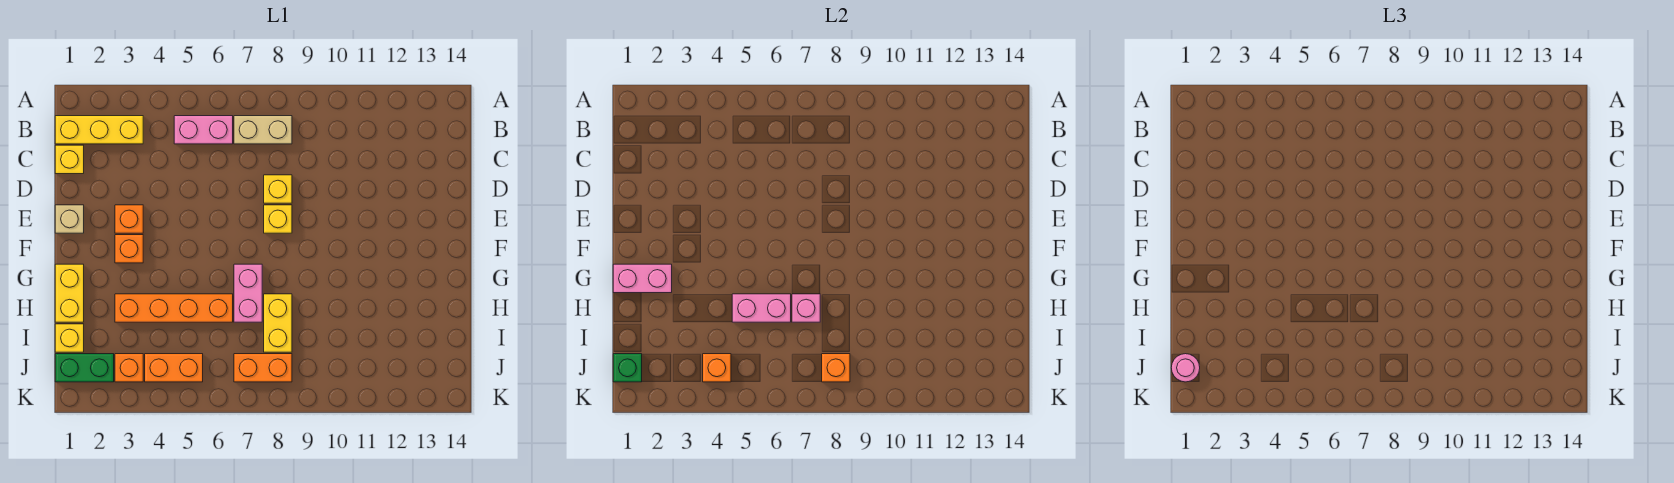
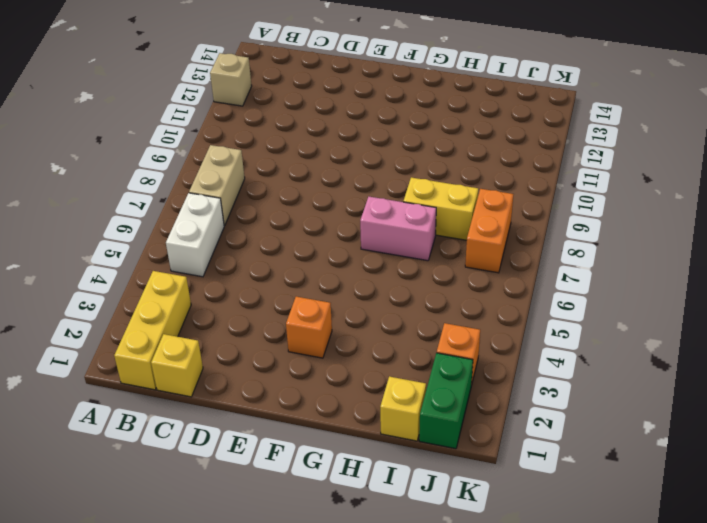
tan 1x1 brick [210,53,252,106] -> tan 1x1 brick moved to [55,205,84,233]
white 1x2 brick [166,193,224,277] -> pink 1x2 brick [174,116,233,144]
none -> yellow 1x1 brick [264,175,292,203]
none -> orange 1x1 brick [115,205,143,233]
none -> yellow 1x1 brick [264,205,292,233]

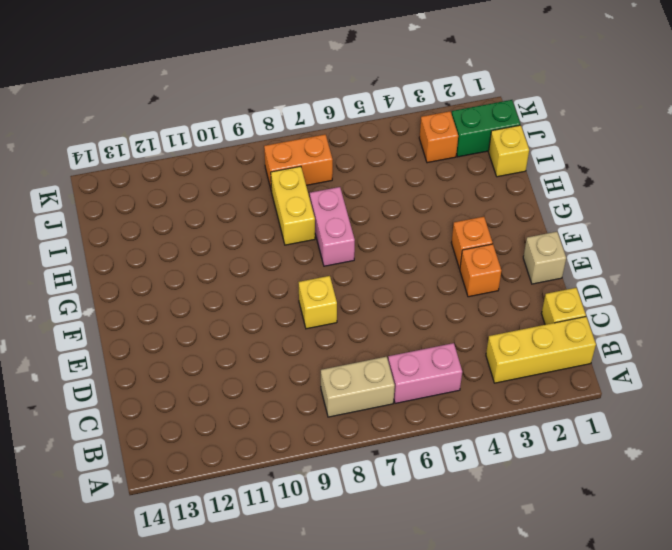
none -> yellow 1x1 brick [264,175,292,203]
none -> yellow 1x2 brick [55,264,84,322]
none -> orange 1x4 brick [115,294,233,322]

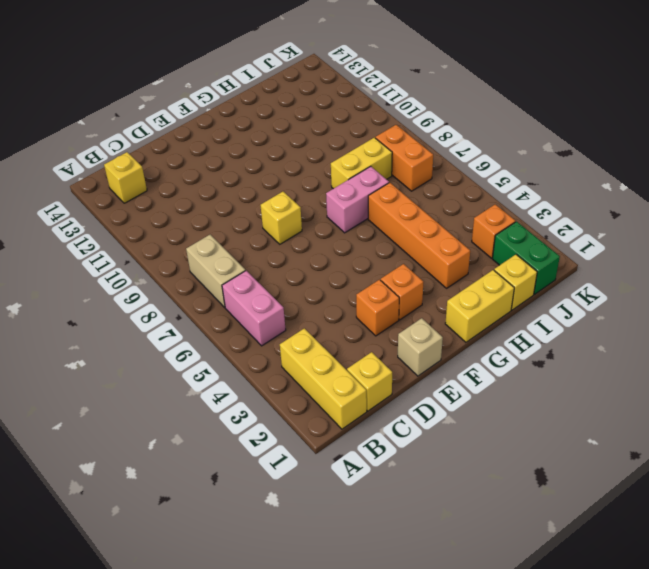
yellow 1x1 brick [104,152,147,203] -> yellow 1x1 brick moved to [264,175,292,203]
none -> orange 1x2 brick [145,354,203,382]
none -> pink 1x2 brick [613,264,672,293]
none -> pink 1x2 brick [732,294,791,322]

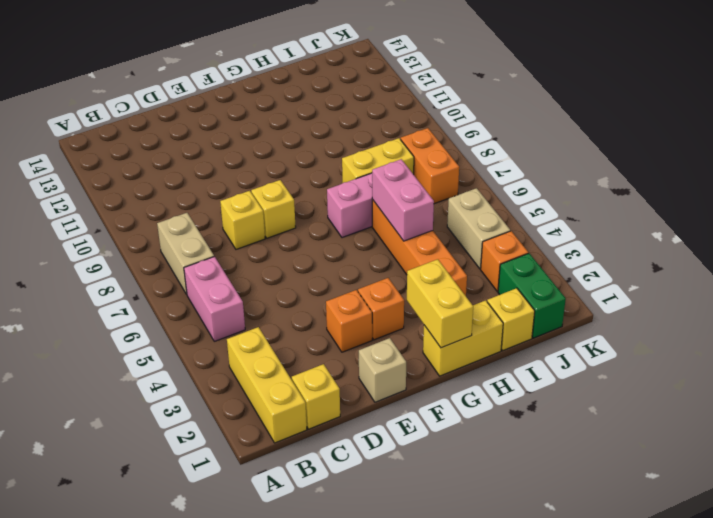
yellow 1x2 brick [407,259,473,348] -> pink 1x2 brick [613,264,672,293]
tan 1x2 brick [447,188,510,269] -> orange 1x2 brick [145,354,203,382]
none -> pink 1x1 brick [792,294,820,322]
none -> green 1x1 brick [613,354,642,382]
none -> orange 1x1 brick [703,354,731,382]

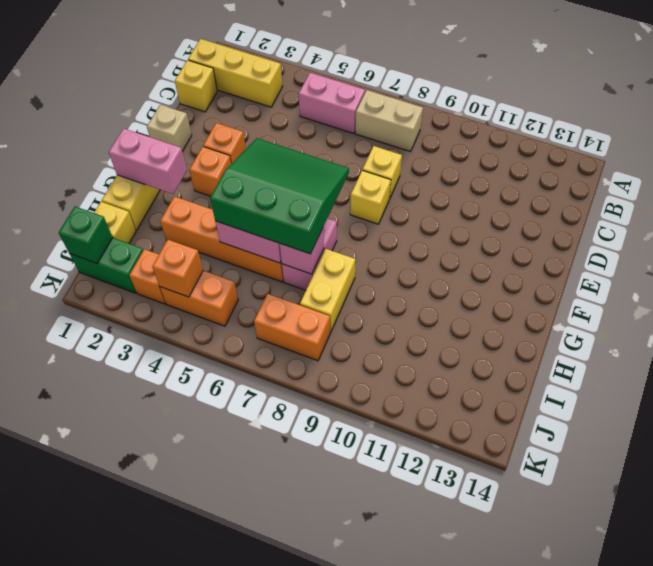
green 3x3 slope [210,138,349,254] -> none
none -> orange 1x1 brick [822,354,850,382]
none -> pink 1x1 round brick [1171,354,1200,382]

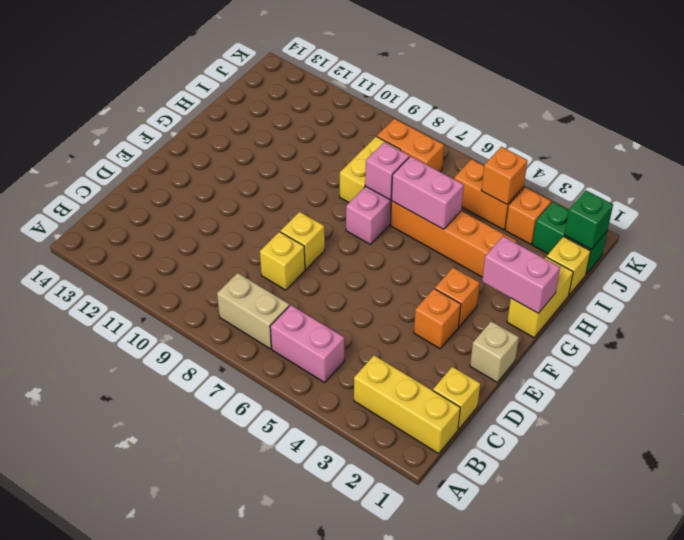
none -> orange 1x1 brick [822,354,850,382]
none -> pink 1x1 round brick [1171,354,1200,382]

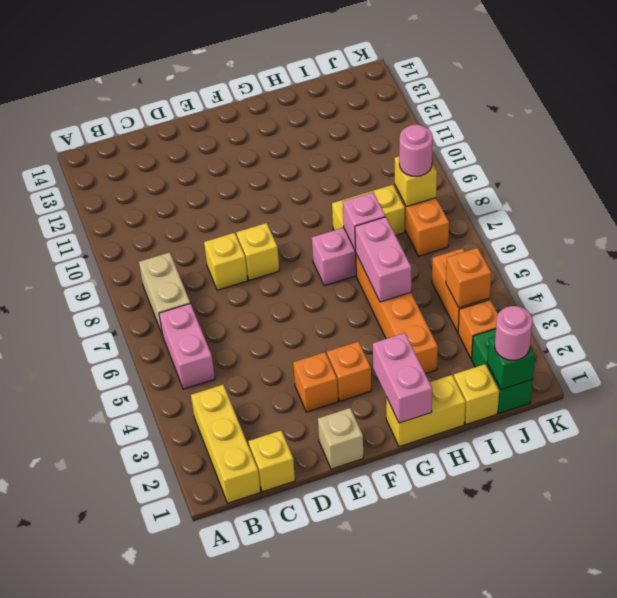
yellow 1x1 brick [395,156,437,207] -> orange 1x1 brick [822,354,850,382]
pink 1x1 round brick [399,124,433,177] -> none

